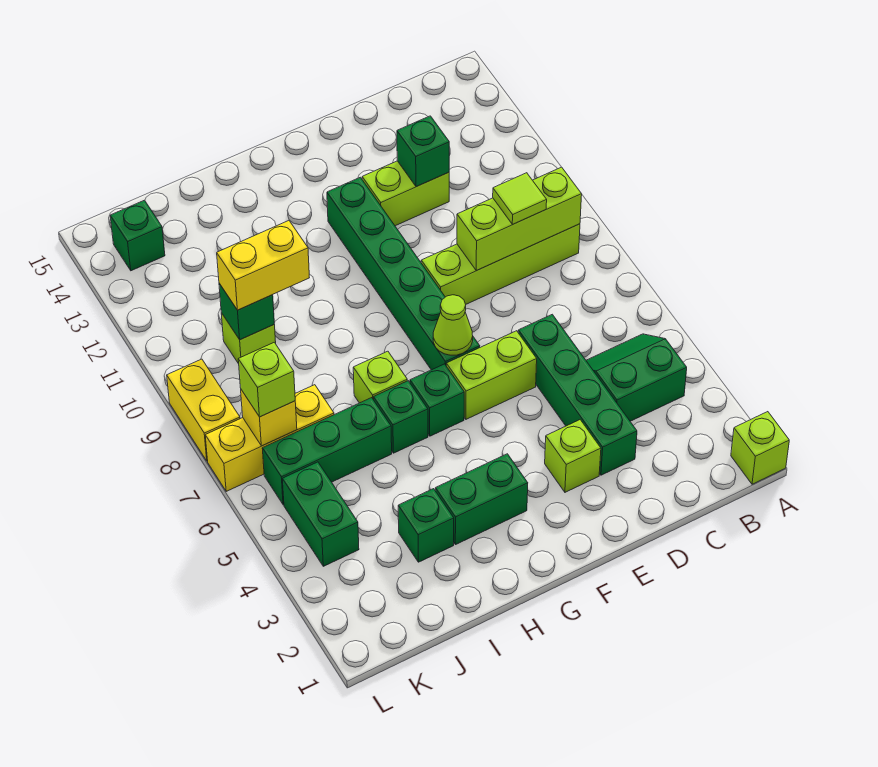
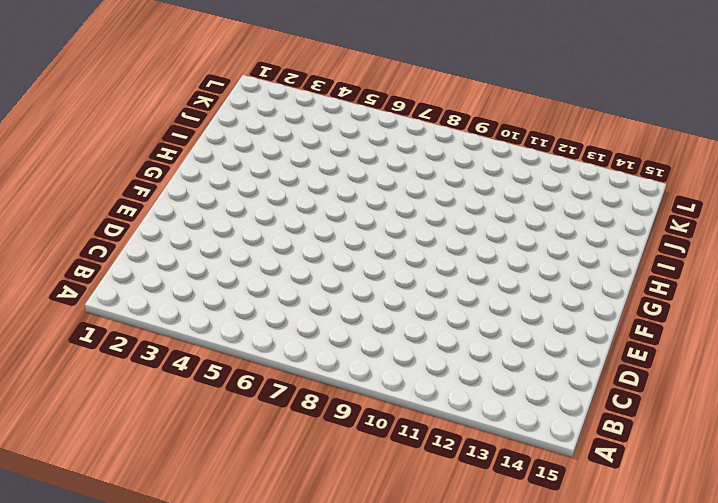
none -> lime 1x1 brick [731,412,789,484]
none -> green 2x2 slope [586,334,687,421]
none -> lime 1x4 brick [421,224,580,304]

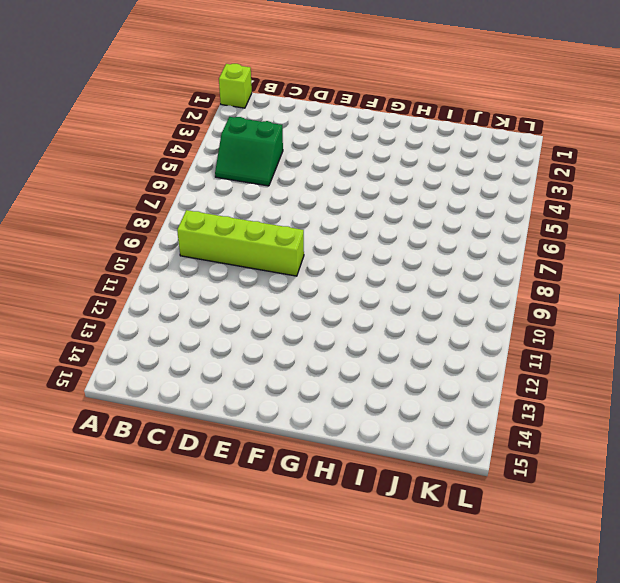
none -> green 1x4 brick [518,314,637,475]
none -> lime 1x2 brick [362,161,449,226]
none -> lime 1x1 brick [545,420,601,492]

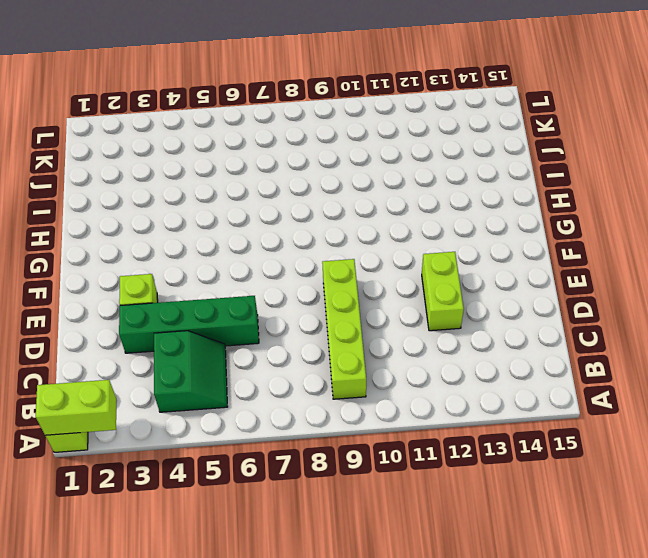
lime 1x2 brick [36,380,116,435] -> lime 1x2 brick turned to [446,331,537,419]
none -> green 1x6 brick [327,177,480,370]
none -> green 1x2 brick [436,454,528,545]
none -> green 1x1 brick [410,364,464,436]

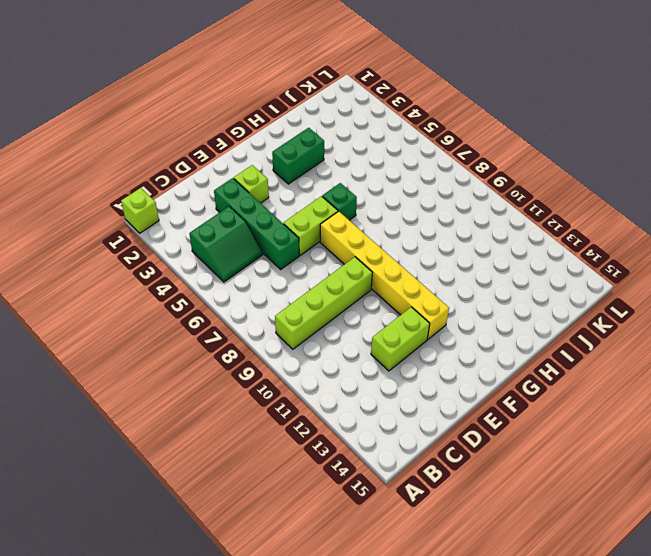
yellow 1x6 brick [320,211,449,339] -> green 1x6 brick [327,177,480,370]
none -> green 1x1 brick [374,381,428,453]
none -> lime 1x1 brick [353,351,407,403]
none -> green 1x1 brick [398,489,454,562]

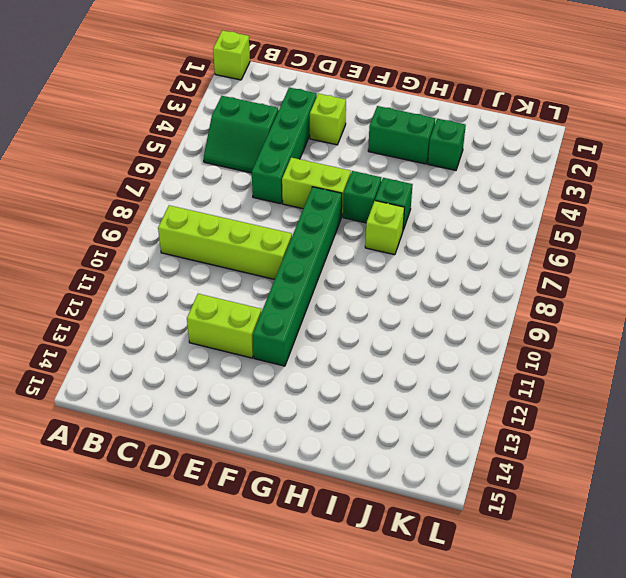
none -> green 1x3 brick [262,398,392,505]
none -> yellow 1x3 brick [205,385,334,491]
none -> lime 1x1 brick [221,313,276,364]

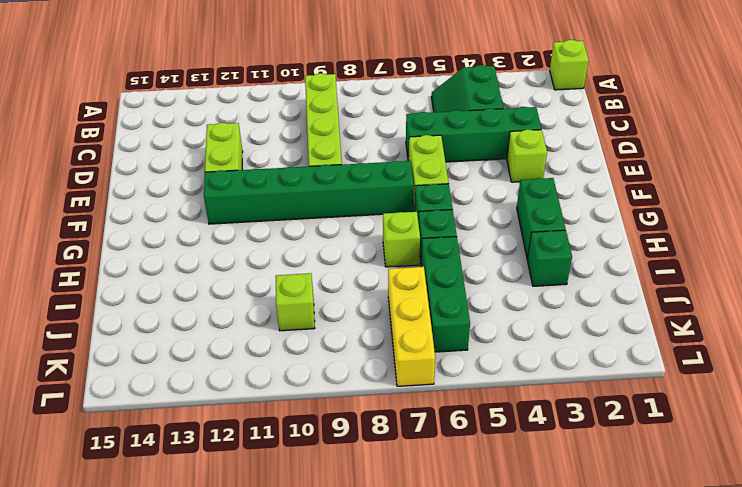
none -> green 1x2 brick [282,462,359,566]
none -> green 1x1 brick [110,200,165,271]
none -> yellow 1x2 brick [167,359,240,461]

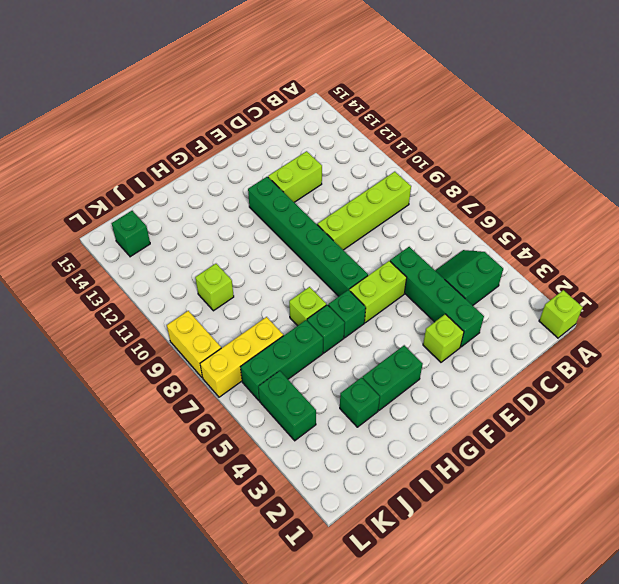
none -> lime 1x3 brick [457,167,582,271]
none -> green 1x1 brick [397,116,449,187]
none -> lime 1x1 cone [433,295,473,355]

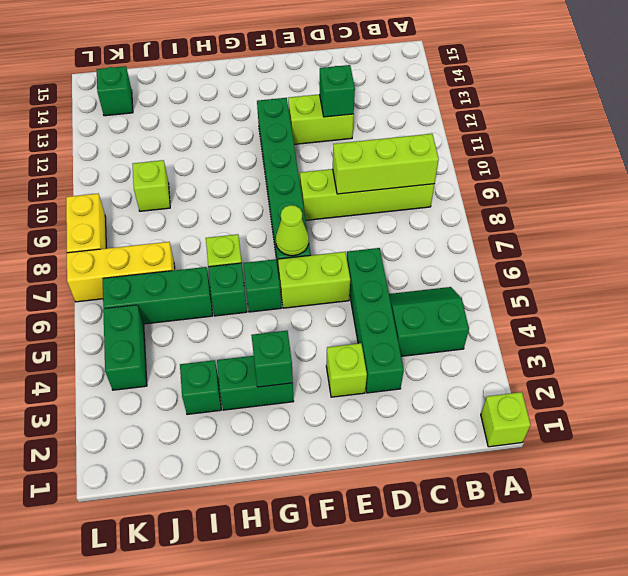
green 1x1 brick [251,331,293,387] -> green 1x1 brick moved to [219,283,274,340]
none -> yellow 1x1 brick [241,390,297,446]
none -> lime 1x1 tile [493,173,547,224]
none -> yellow 1x2 brick [217,221,309,310]

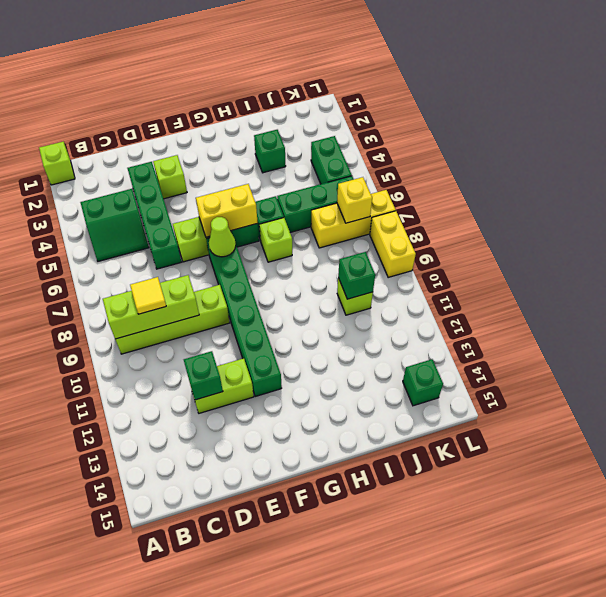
yellow 1x1 tile [130,277,166,314] -> lime 1x1 tile [493,173,547,224]
yellow 1x2 brick [196,184,258,237] -> yellow 1x2 brick moved to [217,221,309,310]
none -> green 1x2 brick [436,454,528,545]
none -> lime 1x1 brick [238,342,295,417]

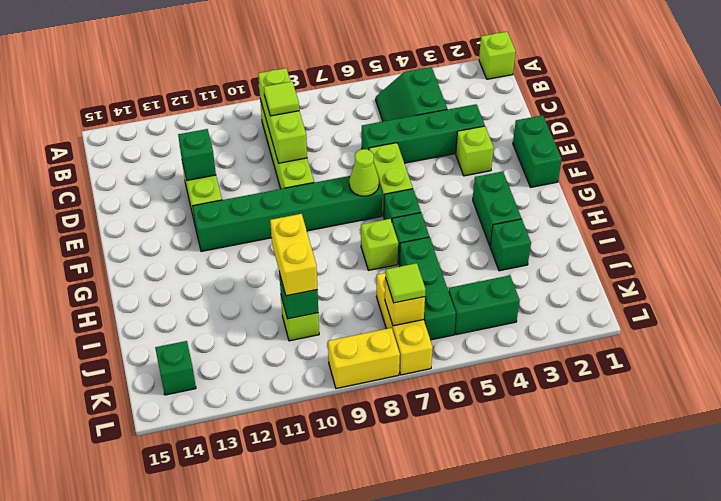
green 1x2 brick [513,115,562,187] -> none
lime 1x1 tile [385,263,426,303] -> lime 1x1 brick [238,342,295,417]

